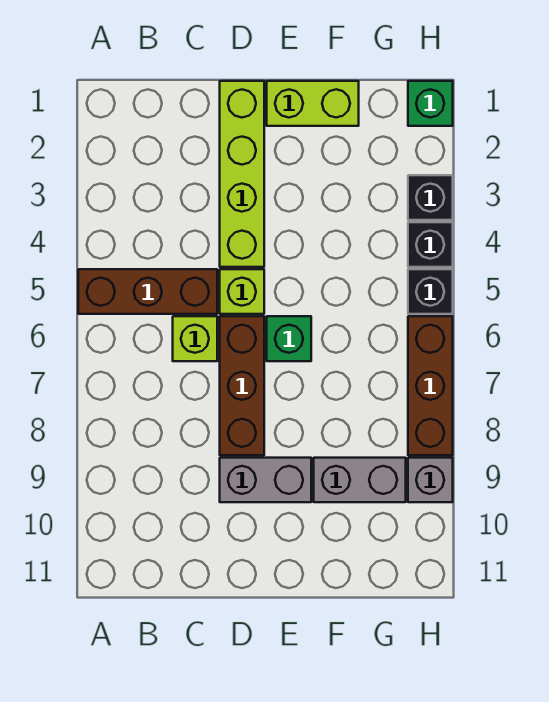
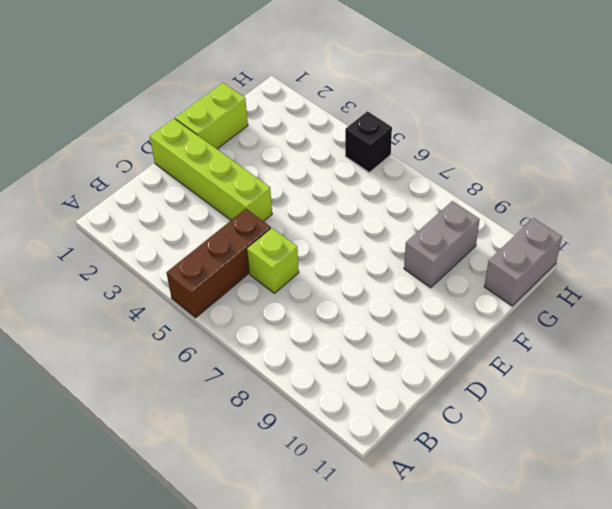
grey 1x2 brick [484,218,562,306] -> grey 1x2 brick moved to [220,458,311,502]
none -> lime 1x1 brick [220,269,264,314]
none -> brown 1x3 brick [220,316,264,455]
none -> green 1x1 brick [267,316,311,361]

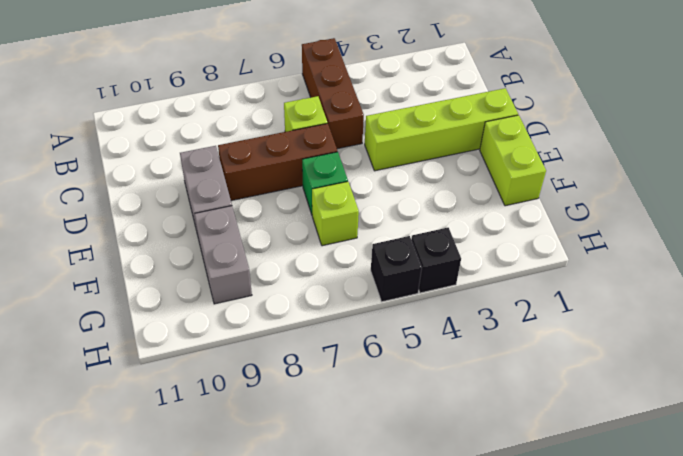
lime 1x1 brick [312,182,359,246] -> lime 1x1 brick moved to [220,269,264,314]
none -> green 1x1 brick [408,81,453,126]
none -> black 1x1 brick [408,175,453,220]
none -> brown 1x3 brick [408,316,453,455]

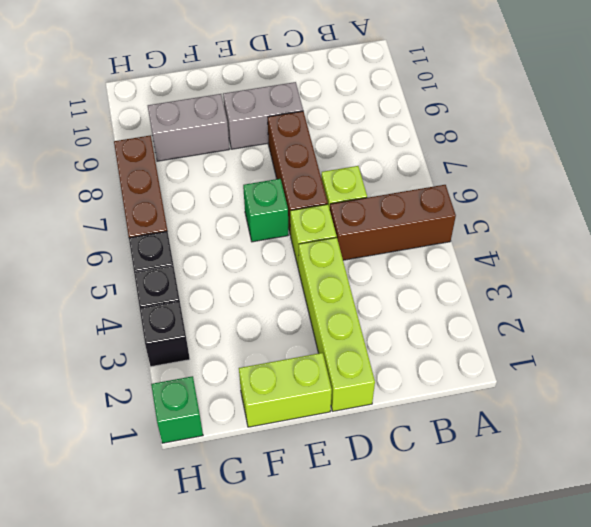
none -> grey 1x1 brick [408,458,453,502]

